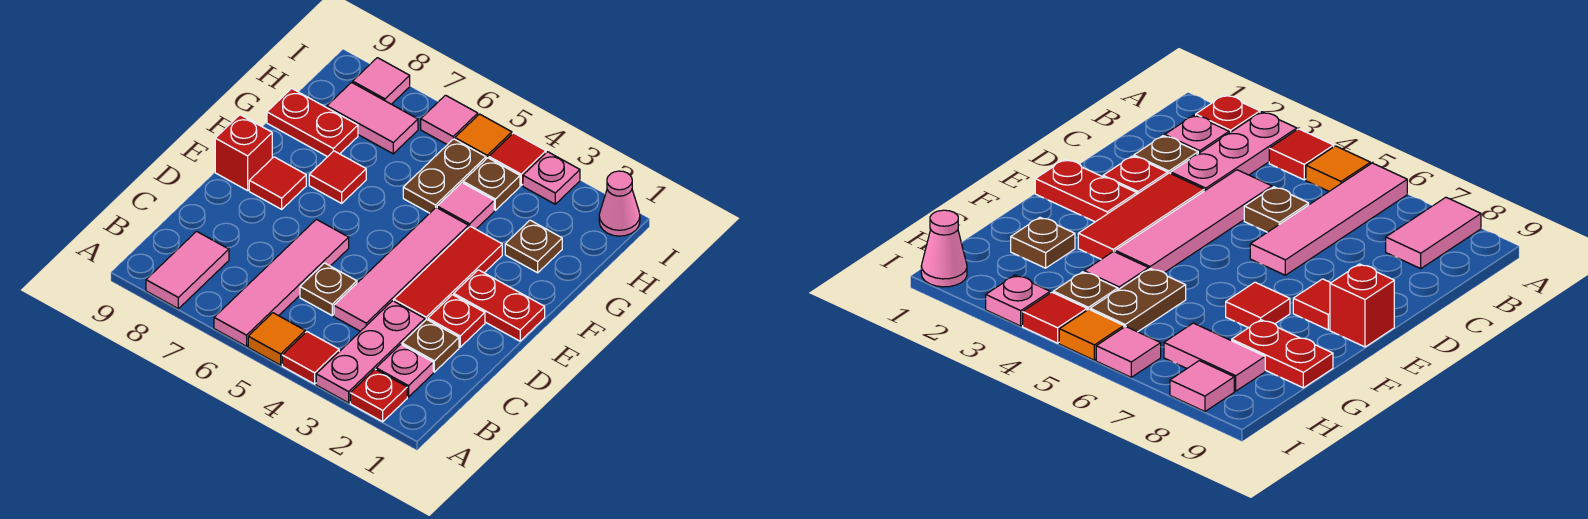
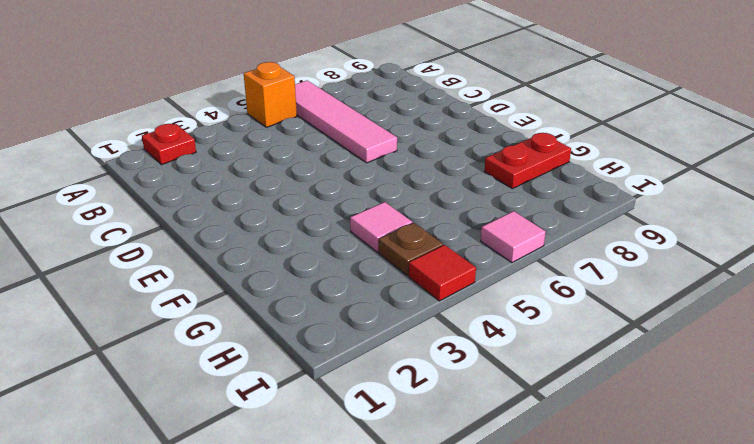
orange 1x1 brick [244,62,297,127] -> orange 1x1 tile [248,313,305,365]
none -> pink 1x3 plate [316,301,425,403]
none -> red 1x1 tile [282,332,339,384]
none -> pink 1x2 tile [146,231,229,309]

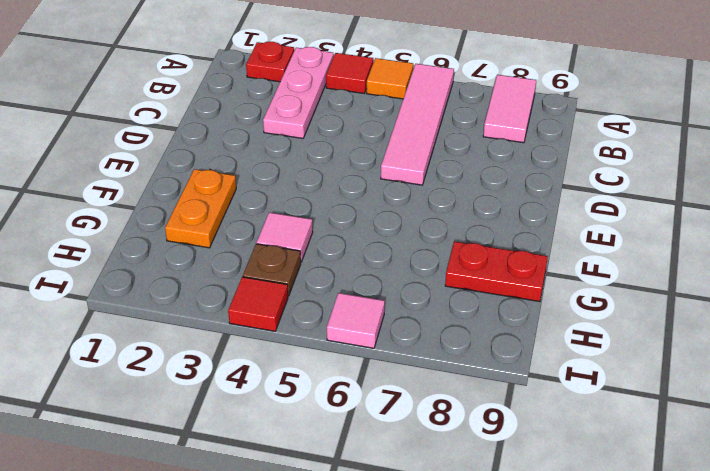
orange 1x2 plate [165,169,236,248] -> brown 1x1 plate [505,220,562,273]
none -> pink 1x1 plate [376,344,433,397]
none -> brown 1x1 plate [402,320,459,372]
none -> pink 1x4 tile [334,208,468,331]

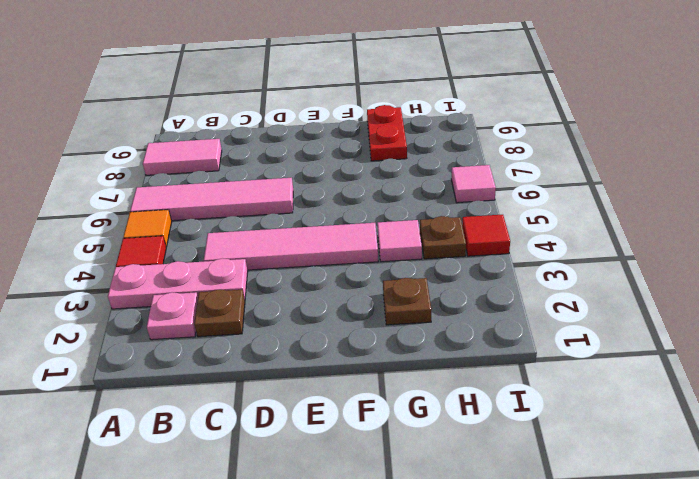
none -> red 1x1 plate [350,369,407,422]
none -> brown 1x1 plate [300,263,357,315]
none -> red 1x1 plate [428,295,485,347]

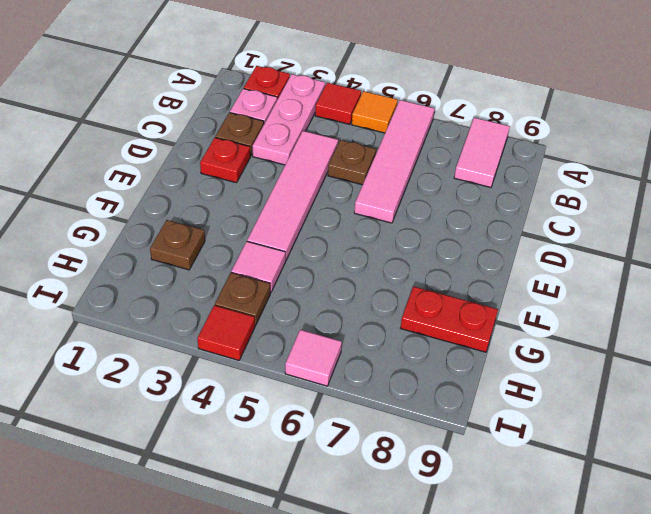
none -> red 1x3 tile [394,226,502,320]
none -> red 1x2 plate [454,270,545,341]
none -> red 1x1 tile [249,157,306,209]

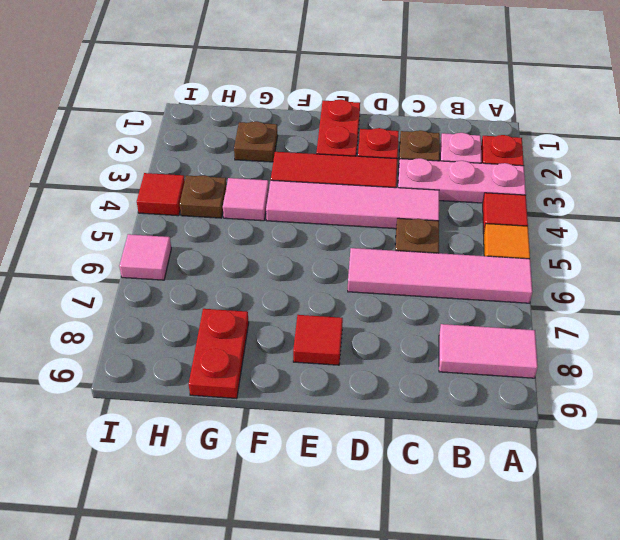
none -> red 1x1 brick [215,115,272,191]
none -> red 1x1 tile [309,151,366,203]
none -> brown 1x2 plate [403,139,486,213]

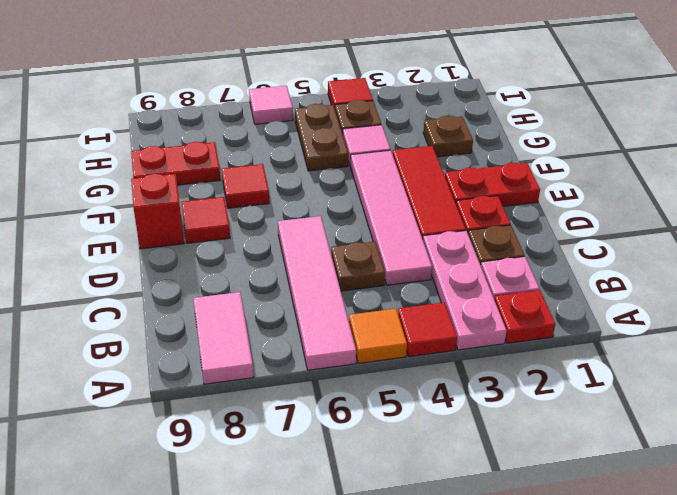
none -> pink 1x2 tile [327,82,418,154]
none -> pink 1x1 cone [599,171,640,236]
none -> pink 1x1 plate [523,152,580,204]

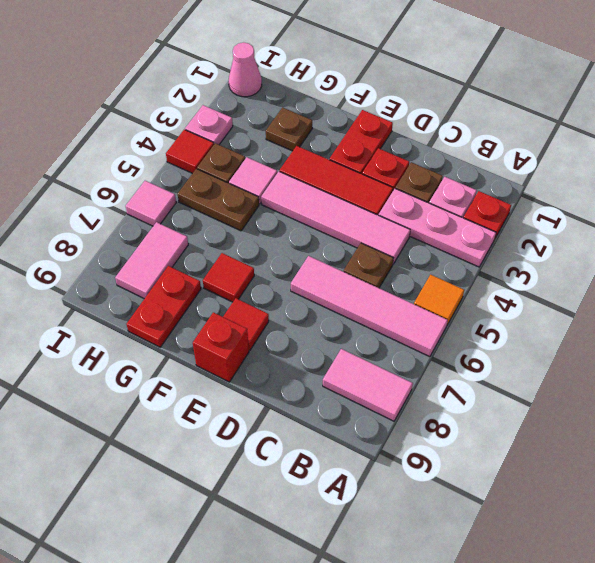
none -> red 1x1 tile [282,332,339,384]
none -> orange 1x1 tile [455,114,512,159]
none -> pink 1x1 tile [353,58,410,104]

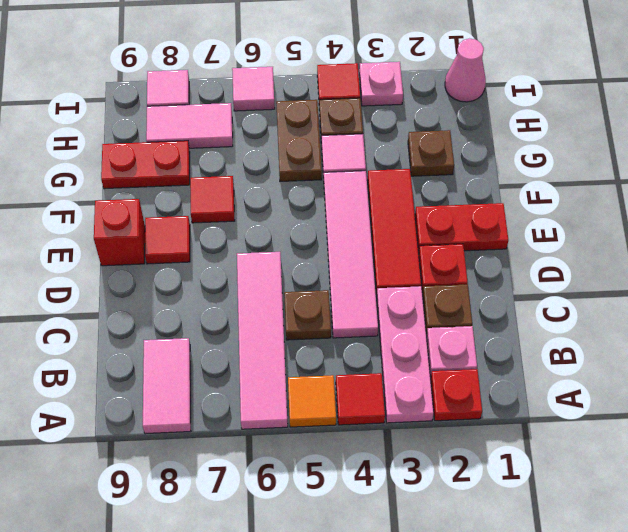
none -> orange 1x1 tile [455,114,512,159]

